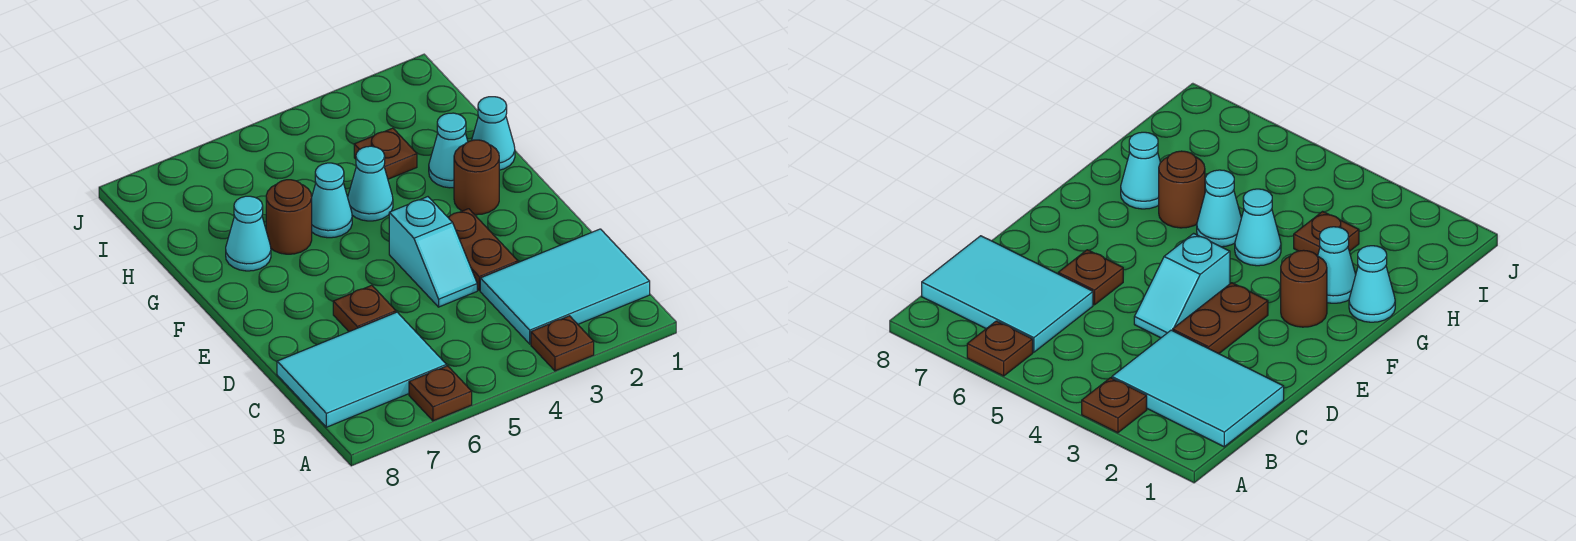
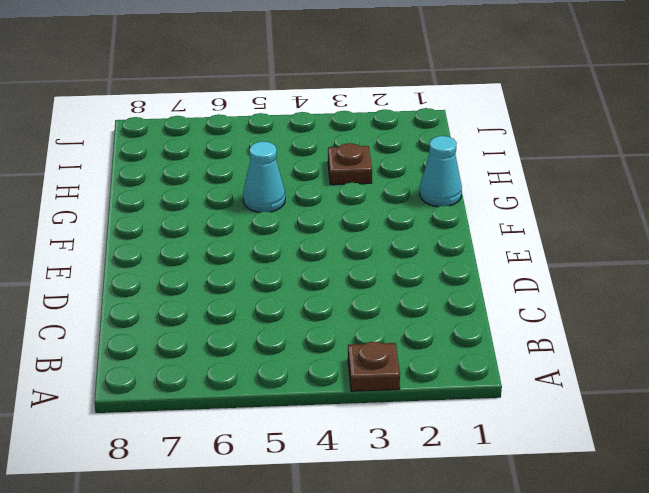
none -> brown 1x1 plate [409,366,472,421]
none -> cyan 2x3 tile [480,229,650,344]
none -> cyan 2x3 tile [277,312,446,427]

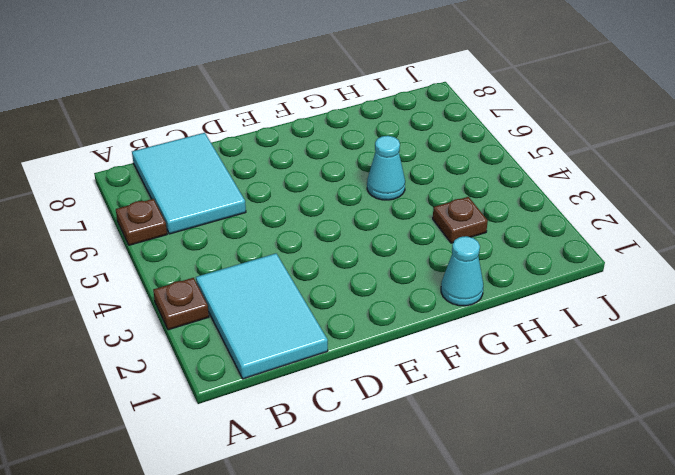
none -> brown 1x2 plate [448,209,518,290]
none -> cyan 1x2 slope [389,197,477,307]
none -> brown 1x1 plate [333,285,396,332]

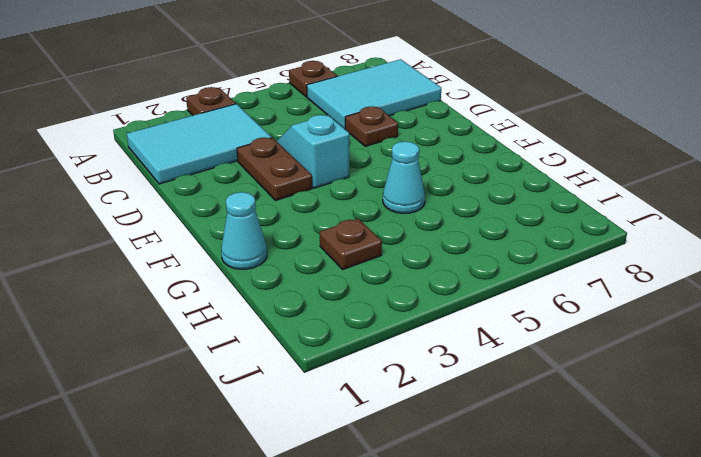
none -> brown 1x1 round brick [454,140,499,215]
none -> cyan 1x1 cone [429,113,468,188]
none -> cyan 1x1 cone [348,146,393,221]

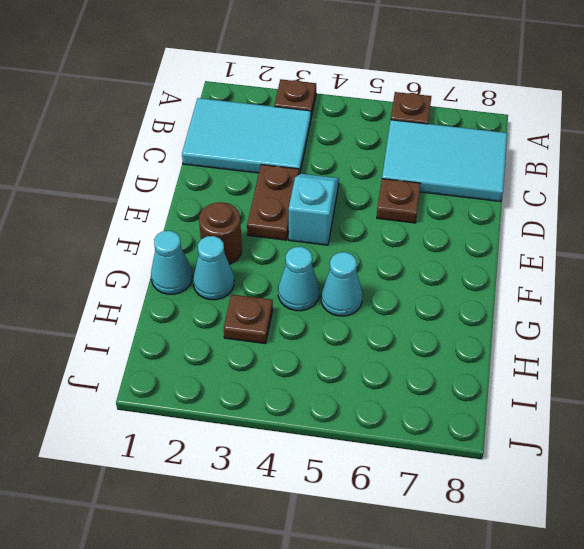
none -> brown 1x1 round brick [266,180,312,254]
none -> cyan 1x1 cone [226,196,271,271]

